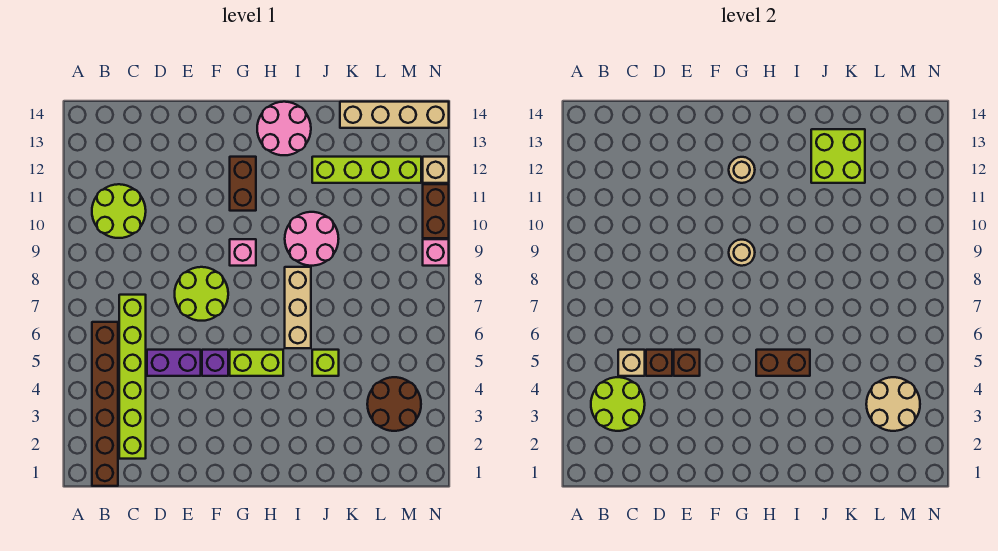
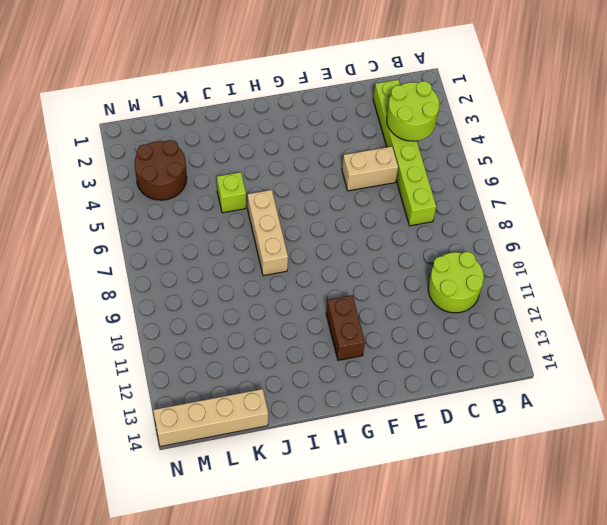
tan 1x2 brick [342,146,398,191] -> purple 1x2 brick [147,350,201,376]
none -> brown 1x6 brick [92,322,118,486]
none -> lime 2x2 round brick [175,267,228,321]
none -> purple 1x1 brick [202,350,228,376]

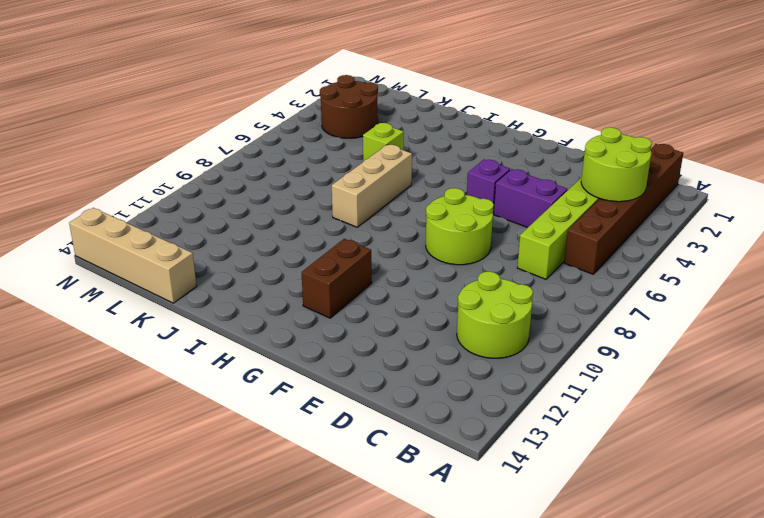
none -> lime 1x2 brick [230,350,283,376]
none -> pink 1x1 brick [230,239,256,266]
none -> pink 2x2 round brick [257,102,311,155]

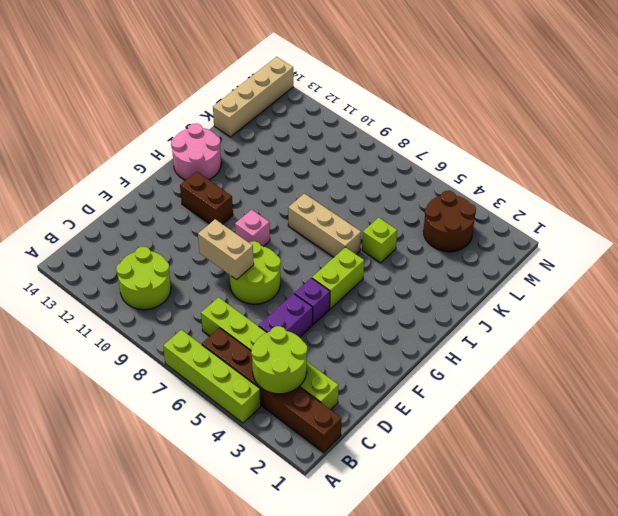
lime 1x4 brick [163,330,261,423] -> lime 1x4 brick turned to [312,157,421,183]
tan 1x2 brick [198,219,254,280] -> none
none -> pink 2x2 round brick [285,212,339,266]
none -> pink 1x1 brick [423,239,449,266]
none -> brown 1x2 brick [423,184,449,238]

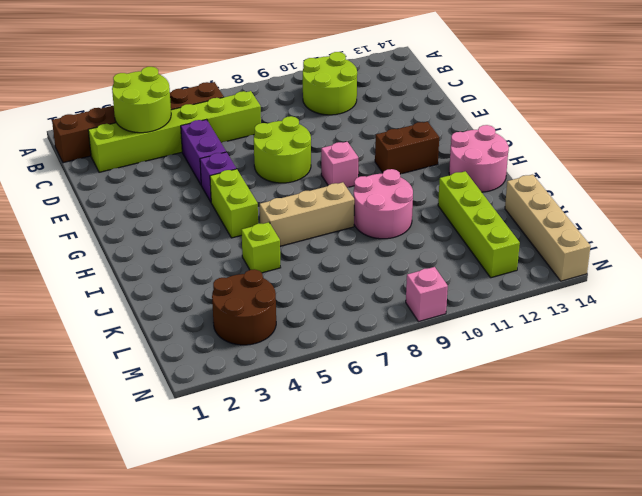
none -> brown 1x2 brick [423,184,449,238]
none -> tan 1x1 brick [423,157,449,183]
none -> tan 1x1 brick [618,350,645,376]

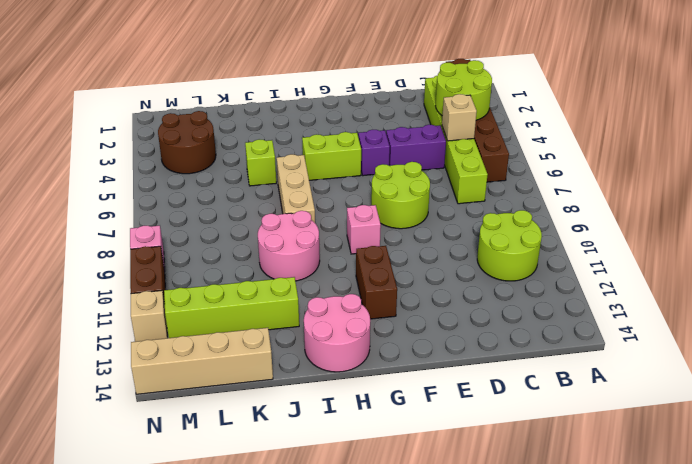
none -> brown 1x1 brick [646,350,672,376]
none -> brown 1x1 brick [674,350,700,376]
none -> tan 1x1 round brick [729,240,755,266]

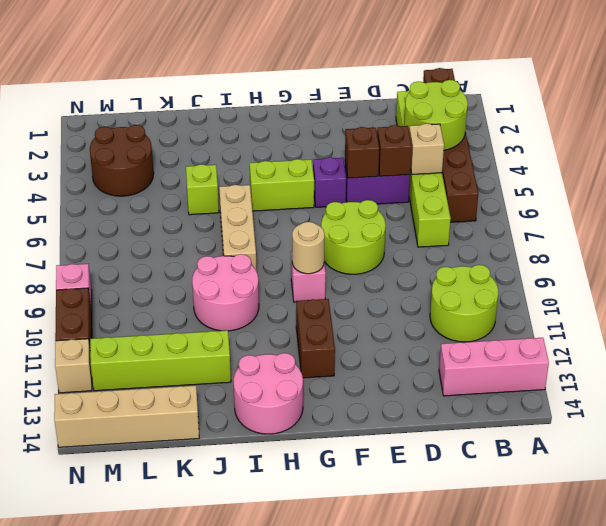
pink 1x3 brick [439,338,549,396] -> none
none -> tan 1x1 round brick [729,157,755,183]
none -> brown 1x2 brick [756,350,810,376]
none -> lime 2x2 brick [811,129,865,183]

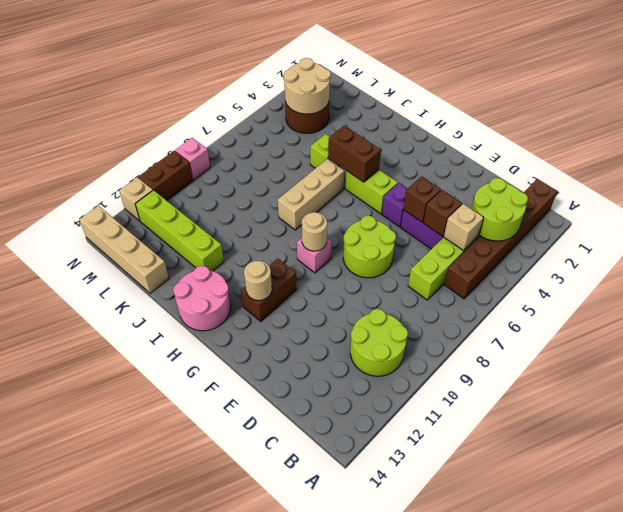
none -> pink 2x2 round brick [285,212,339,266]
none -> lime 2x2 brick [811,129,865,183]

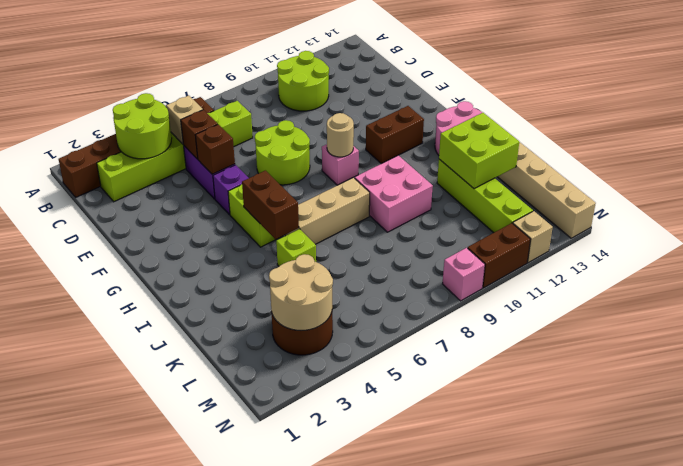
pink 2x2 brick [355,155,433,232] -> pink 2x2 round brick [285,212,339,266]
none -> tan 1x1 round brick [729,157,755,183]

